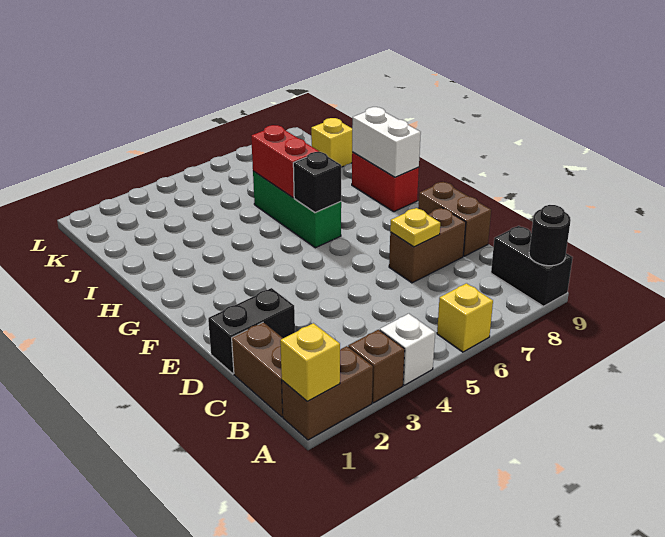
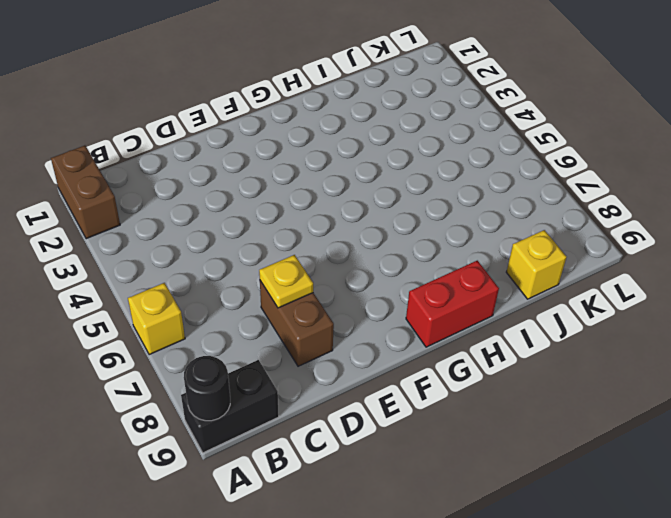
none -> brown 1x1 brick [348,330,405,403]
none -> white 1x1 brick [380,314,435,385]
none -> brown 1x2 brick [232,322,283,417]

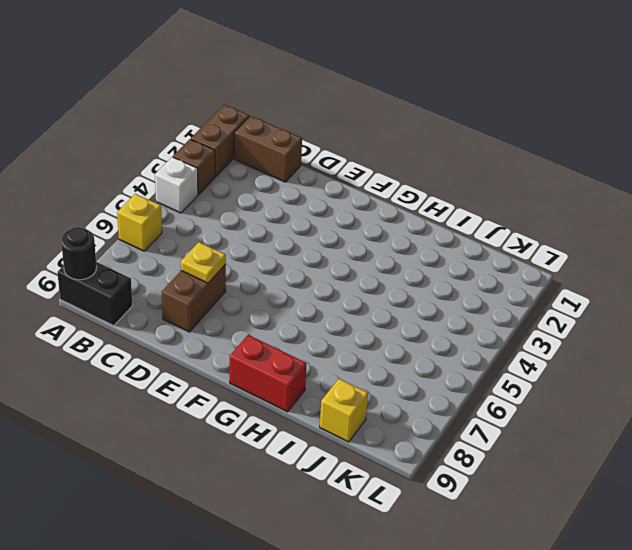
none -> black 1x2 brick [208,288,295,374]
none -> brown 1x2 brick [418,182,491,256]
none -> green 1x3 brick [253,171,341,248]

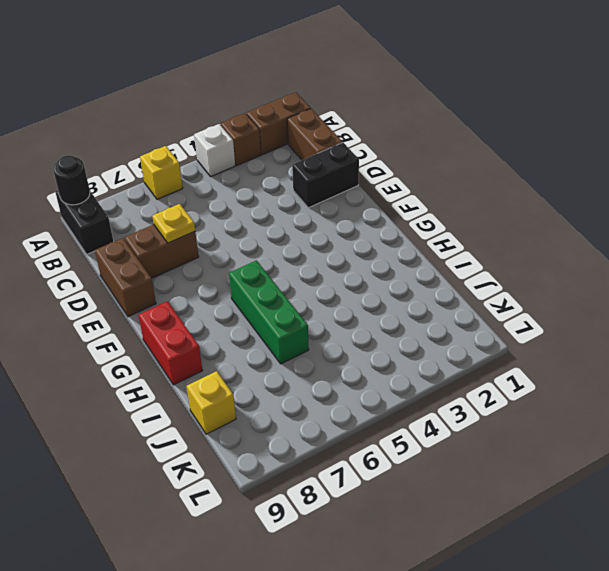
none -> yellow 1x1 brick [280,323,340,401]
none -> black 1x1 brick [293,152,341,213]
none -> white 1x2 brick [352,107,421,177]

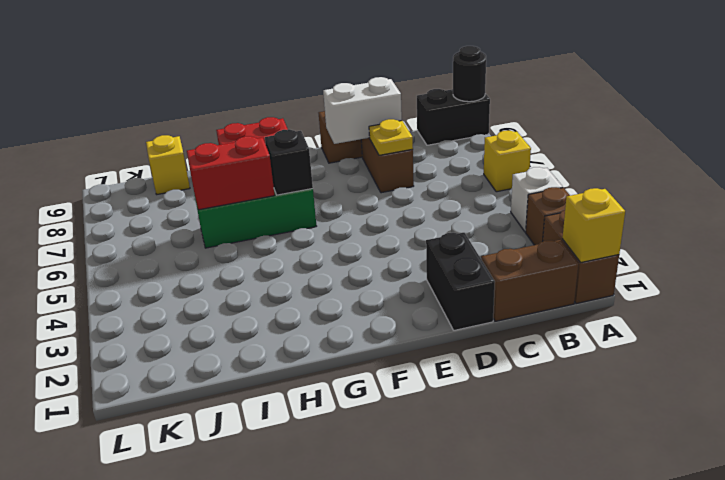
white 1x2 brick [323,77,402,144] -> white 1x2 brick moved to [352,107,421,177]

